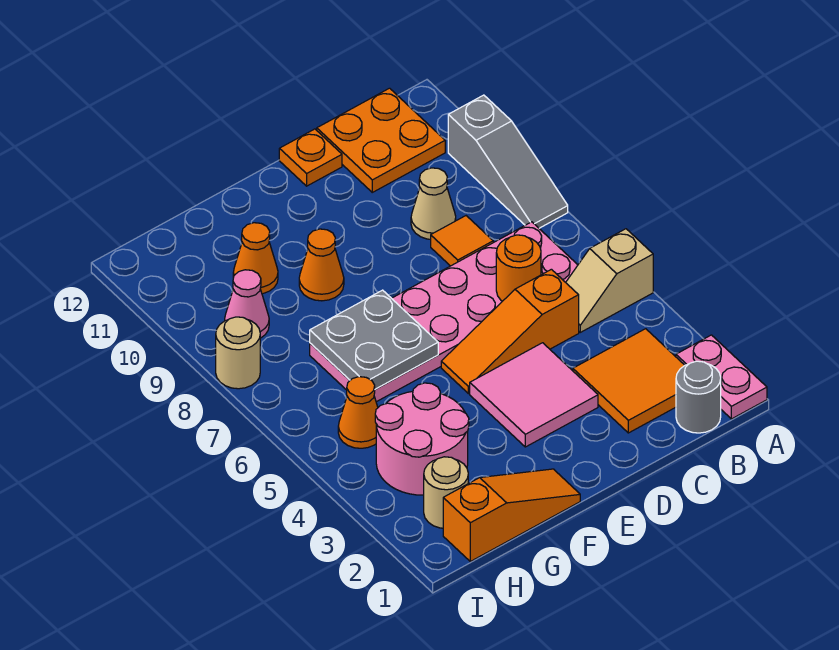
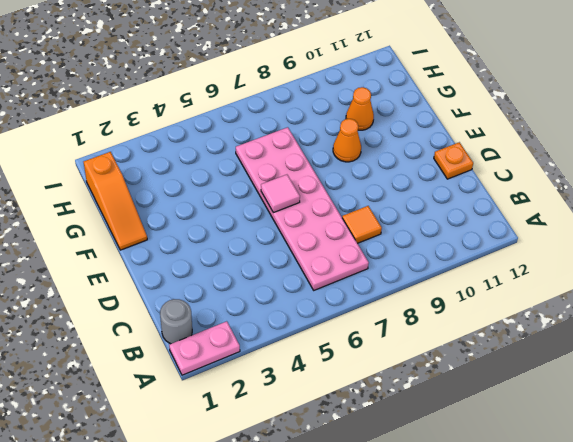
pink 1x1 tile [261,175,300,213] -> none
none -> tan 1x2 slope [566,229,653,332]
none -> grey 1x3 slope [448,95,568,228]
none -> orange 2x2 tile [573,329,685,433]

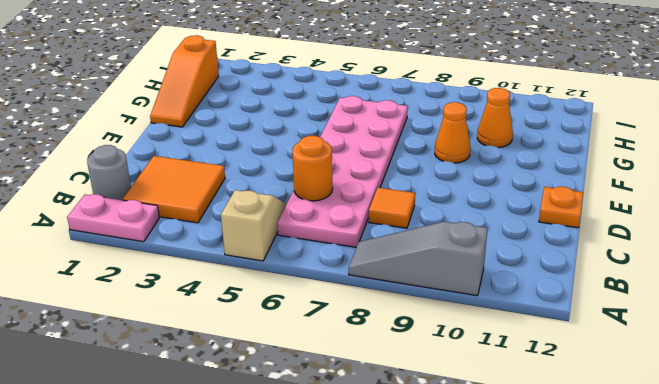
none -> orange 2x2 plate [317,88,445,192]
none -> orange 1x3 slope [441,269,579,394]
none -> tan 1x1 cone [411,168,456,239]

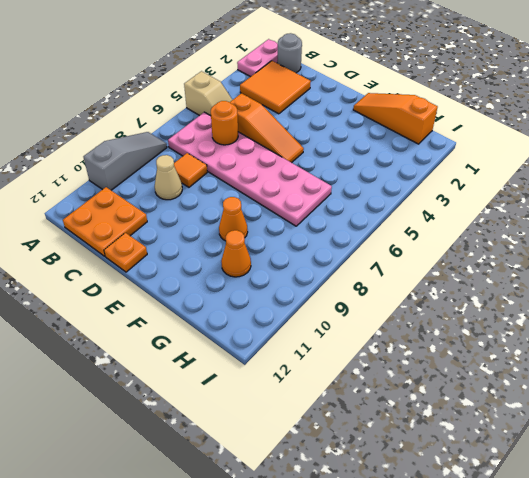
none -> pink 2x2 tile [470,343,598,447]
none -> pink 2x2 round brick [375,383,469,495]
none -> tan 1x1 round brick [424,457,468,528]

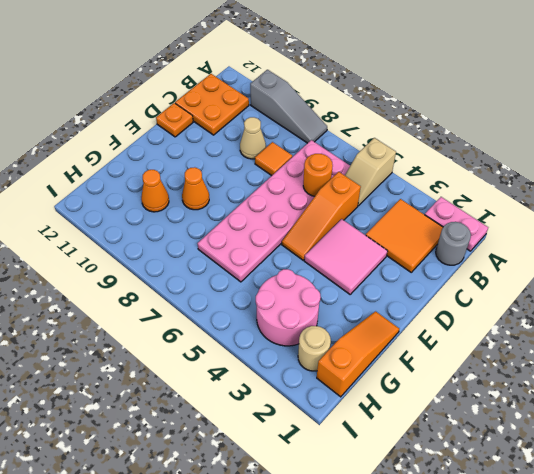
none -> orange 1x1 cone [338,377,378,448]
none -> pink 1x1 cone [225,270,269,338]
none -> tan 1x1 round brick [216,317,260,389]

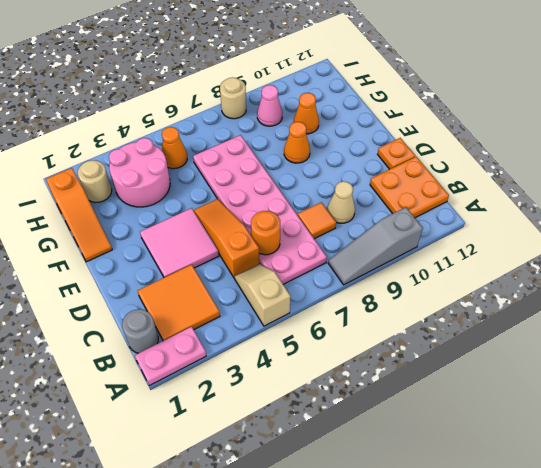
none -> grey 2x2 plate [310,290,438,389]

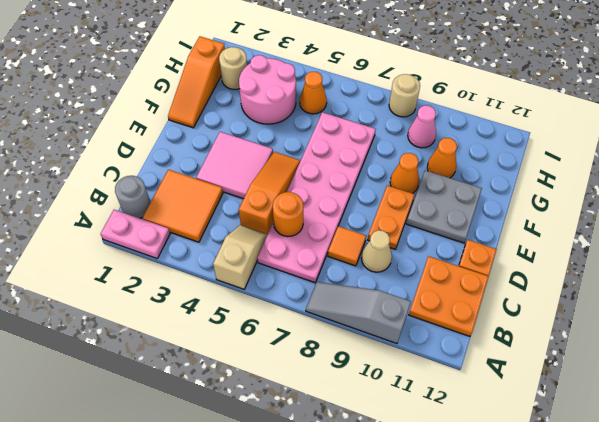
orange 1x2 plate [368,185,415,249] -> none
grey 2x2 plate [406,170,482,243] -> grey 2x2 plate moved to [310,290,438,389]

